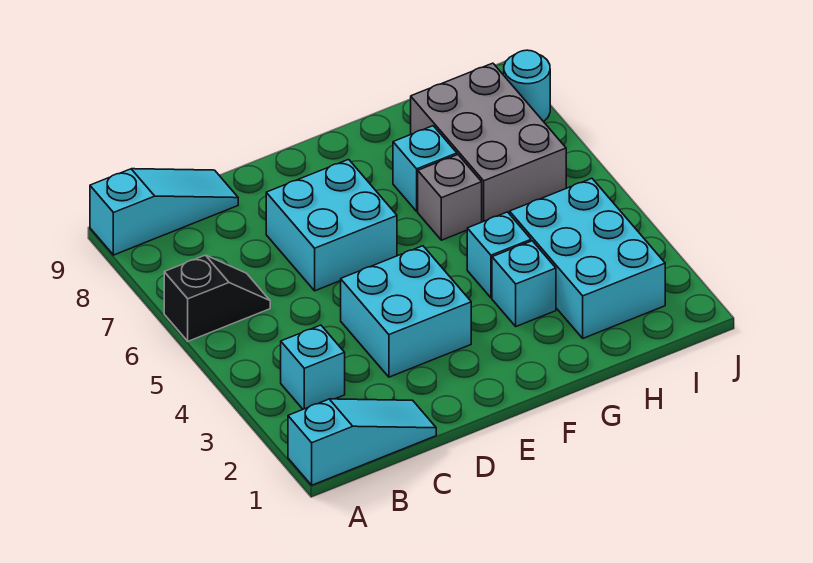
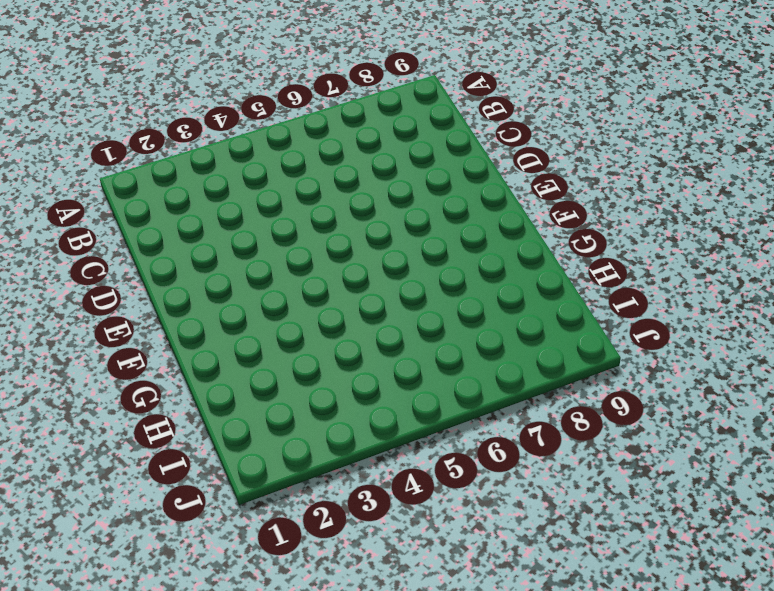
none -> cyan 1x3 slope [288,399,436,485]
none -> black 1x2 slope [164,255,270,341]
none -> cyan 1x3 slope [90,169,238,255]

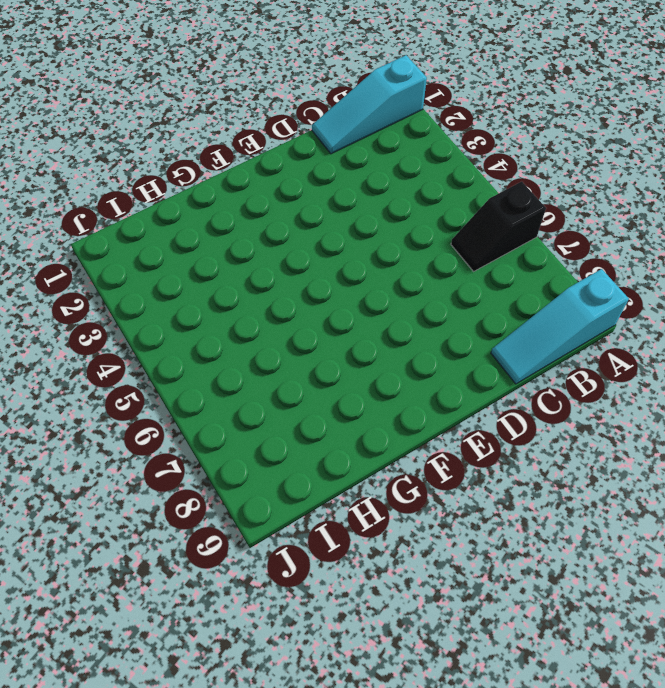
none -> cyan 1x1 brick [281,325,345,409]
none -> cyan 2x2 brick [341,246,471,377]
none -> cyan 2x2 brick [266,159,397,291]

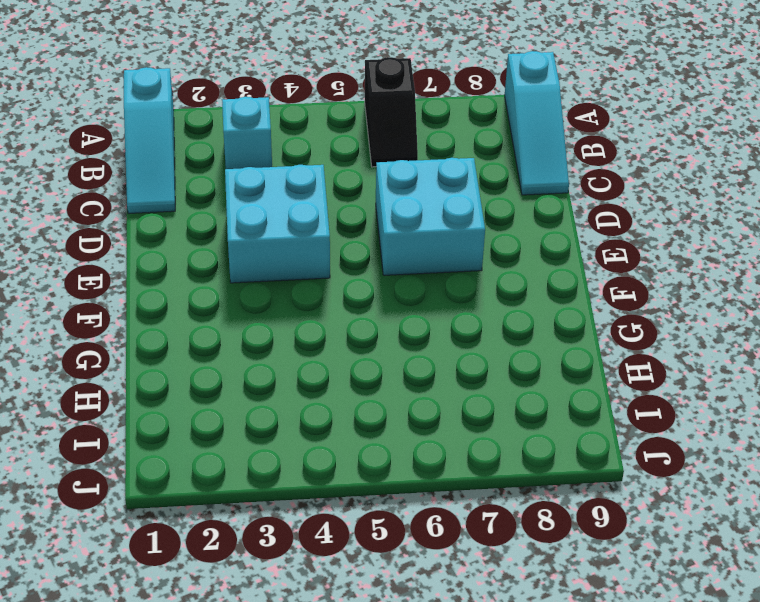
none -> cyan 1x1 brick [492,241,556,326]
none -> cyan 1x1 brick [467,212,531,298]
none -> grey 1x1 brick [418,155,482,240]

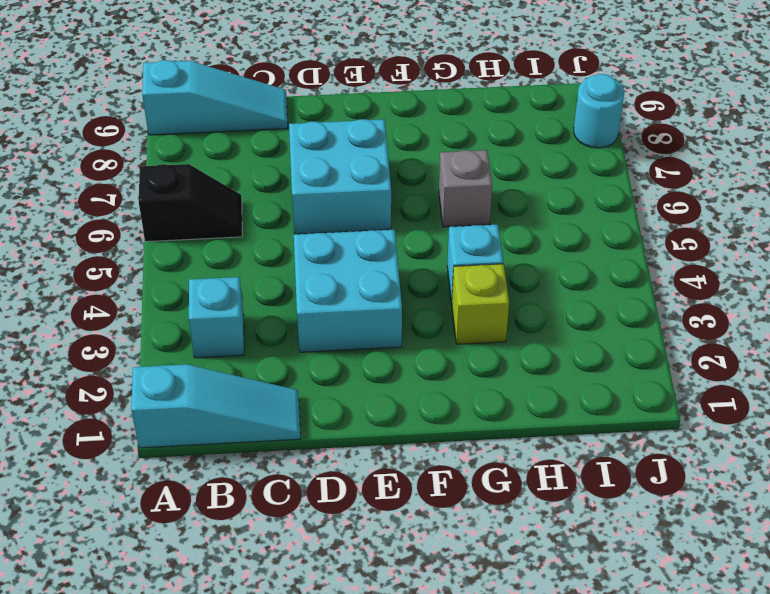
lime 1x1 brick [452,264,509,344] -> cyan 1x1 brick [492,241,556,326]
none -> cyan 1x1 brick [393,126,457,211]
none -> cyan 2x3 brick [510,178,665,338]
none -> grey 2x3 brick [411,63,566,222]

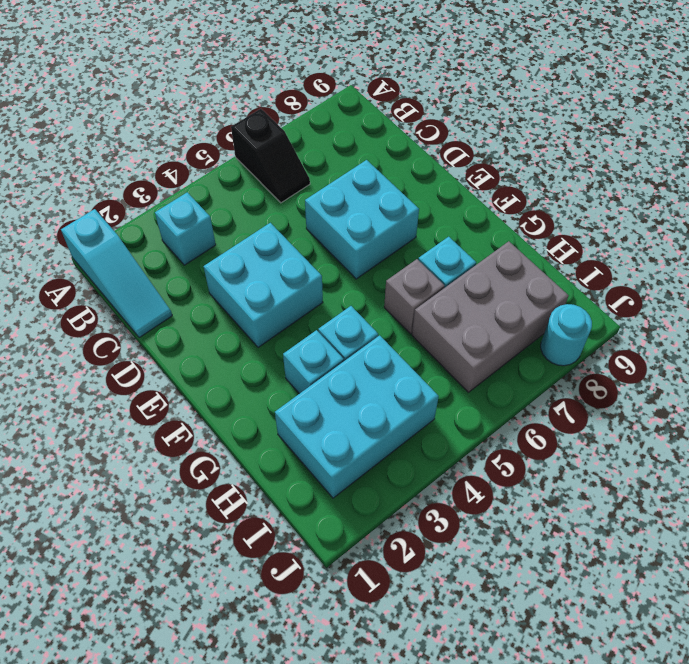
none -> cyan 1x3 slope [90,169,238,255]

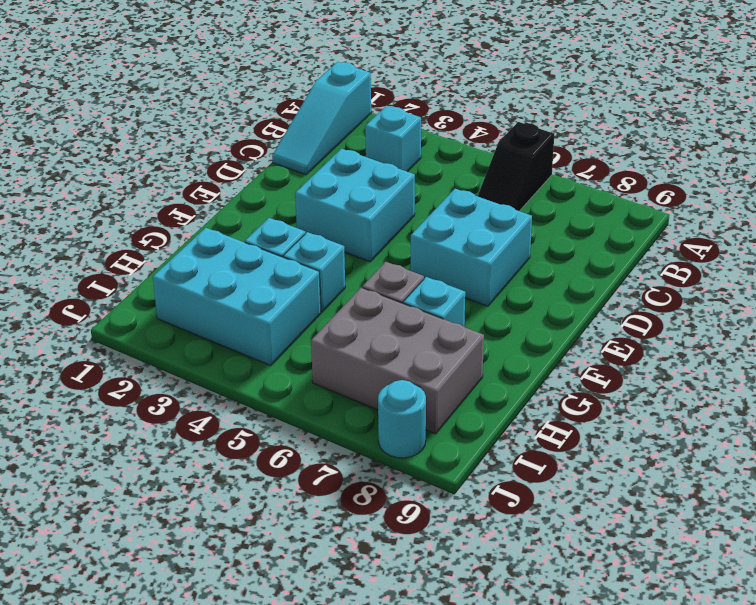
none -> cyan 1x3 slope [90,169,238,255]

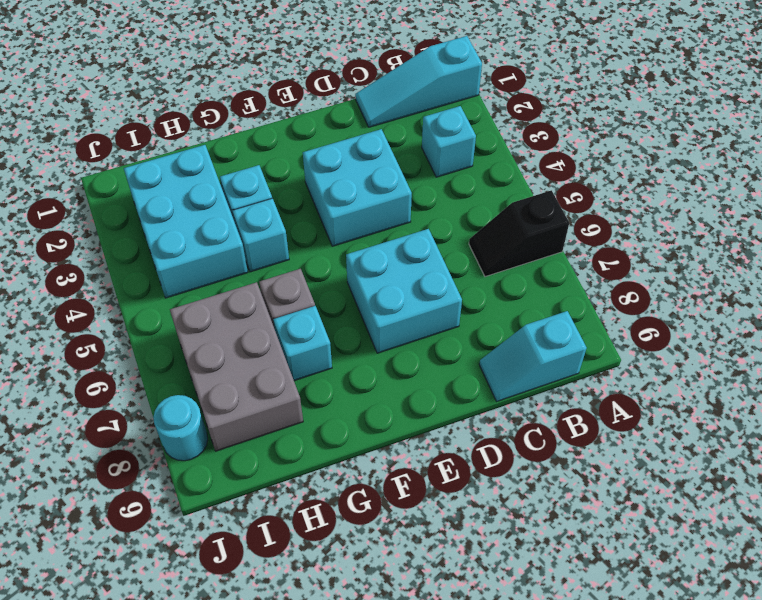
cyan 1x2 slope [479,311,587,401] -> cyan 1x3 slope [90,169,238,255]

